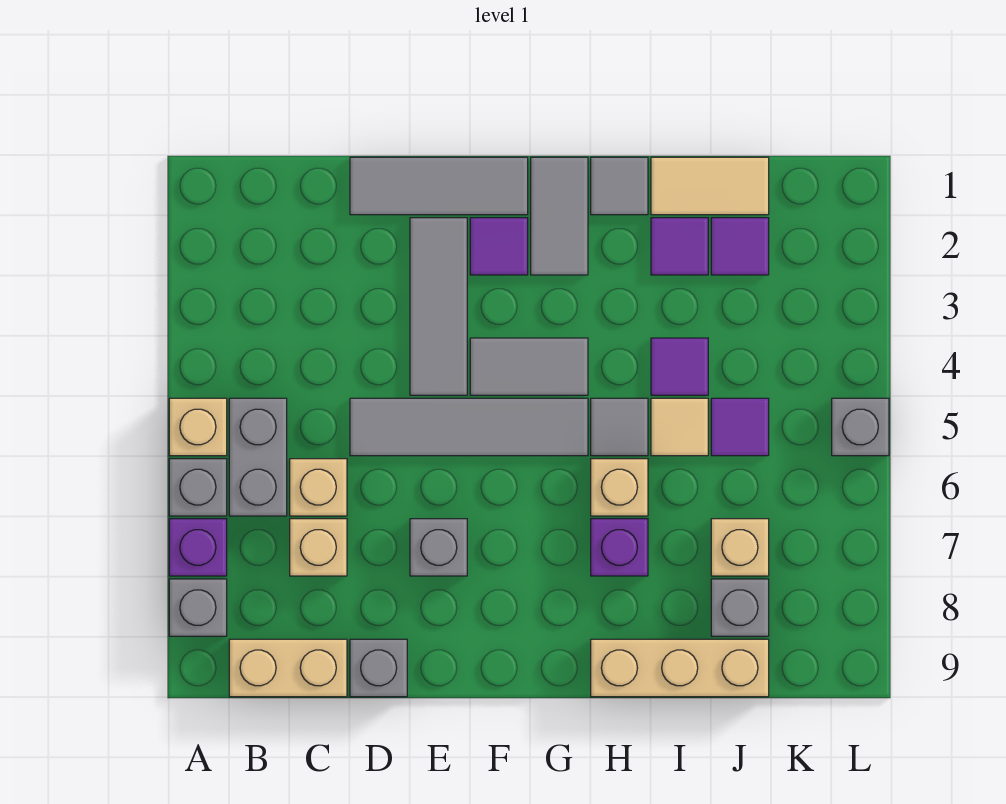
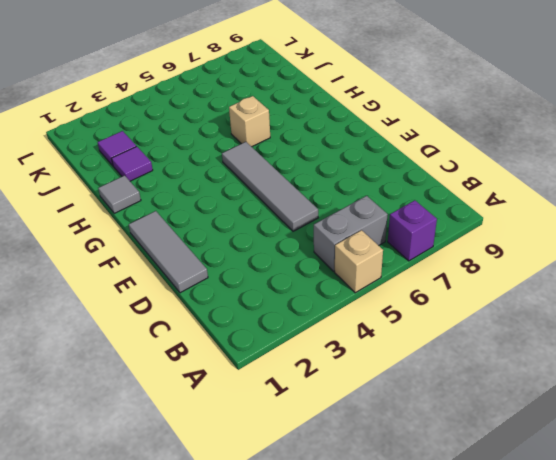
none -> grey 1x1 brick [169,459,227,516]
none -> grey 1x1 brick [169,579,227,636]
none -> tan 1x2 brick [229,639,347,697]
none -> tan 1x1 brick [290,459,347,516]

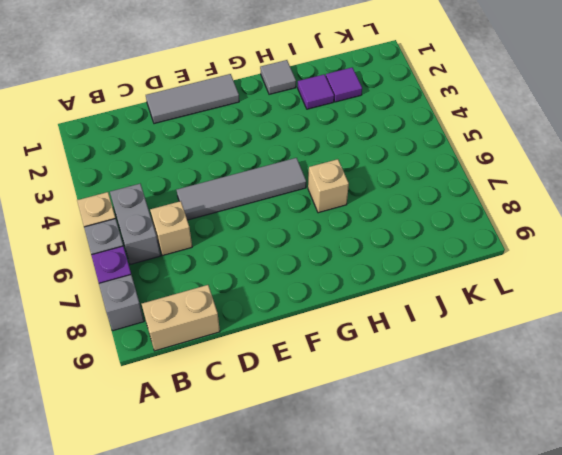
none -> tan 1x1 brick [290,519,347,576]
none -> grey 1x1 brick [350,639,407,697]
none -> grey 1x3 tile [410,218,467,395]
none -> grey 1x1 brick [410,519,467,576]

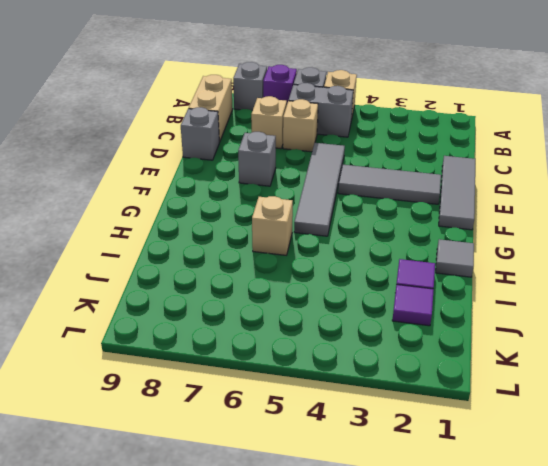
none -> purple 1x1 tile [470,218,528,275]
none -> grey 1x2 tile [470,338,588,395]
none -> grey 1x2 tile [531,157,588,275]
none -> grey 1x1 tile [591,398,648,456]

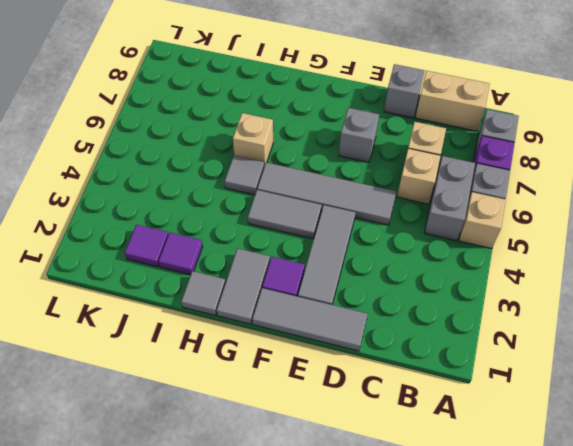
none -> purple 1x1 brick [591,519,648,576]
none -> tan 1x3 brick [591,639,769,697]
none -> tan 1x2 tile [651,157,769,215]
none -> purple 1x1 tile [651,338,708,395]

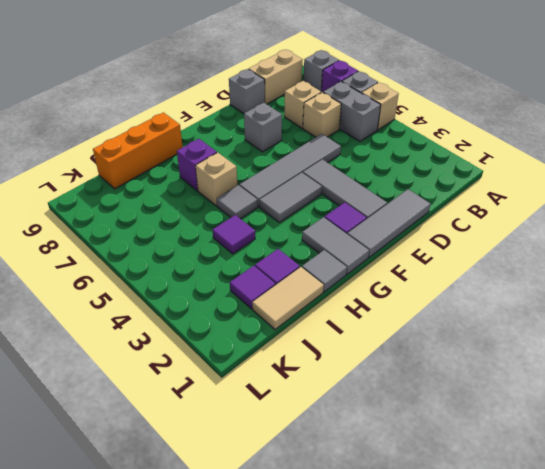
orange 1x3 brick [93,112,183,189] -> tan 1x3 brick [591,639,769,697]
none -> tan 1x1 tile [651,398,708,456]
none -> purple 1x1 tile [711,398,769,456]
none -> tan 1x1 brick [711,519,769,576]
none -> grey 1x1 brick [711,579,769,636]

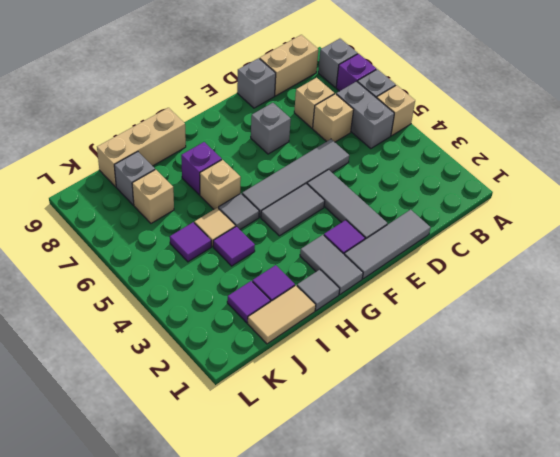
none -> grey 1x1 brick [832,398,889,456]

